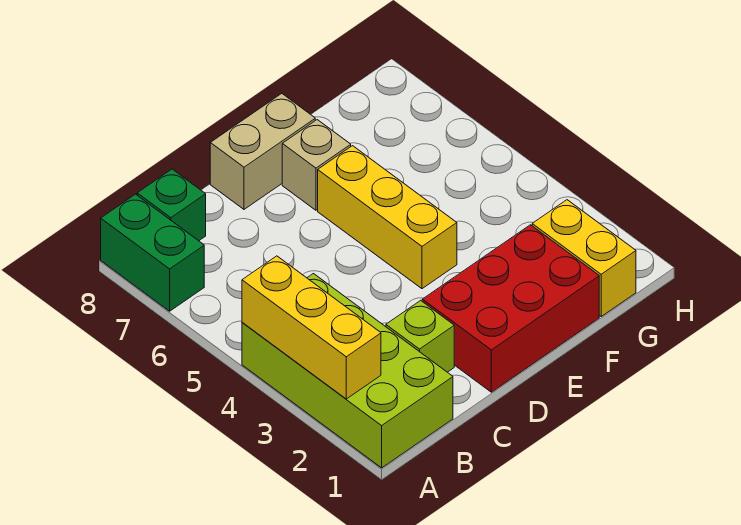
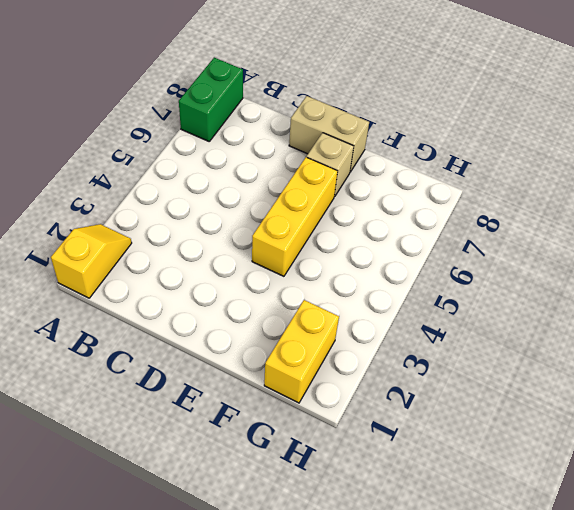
yellow 1x2 slope [51,224,132,298] -> lime 2x4 brick [242,274,453,468]
none -> green 1x1 brick [137,169,206,241]
none -> lime 1x1 brick [386,300,454,372]

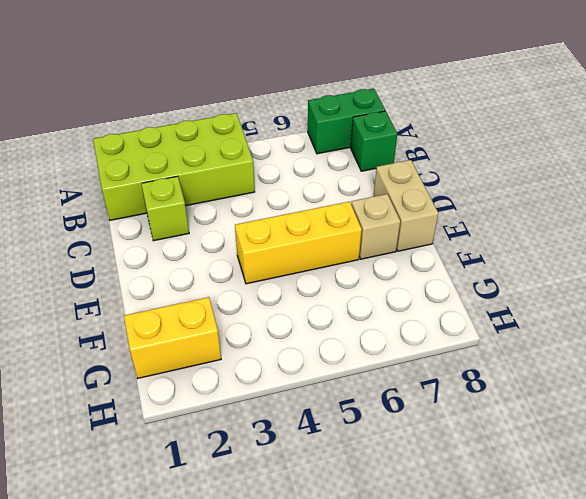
none -> red 2x3 brick [422,225,599,392]
none -> yellow 1x3 brick [242,256,381,399]

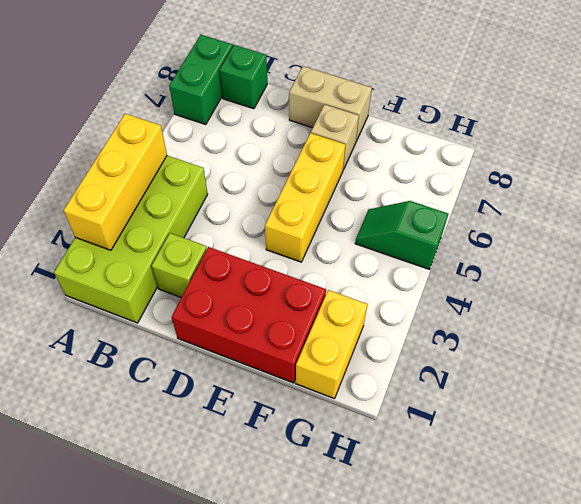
green 1x2 slope [355,201,448,269] -> none

